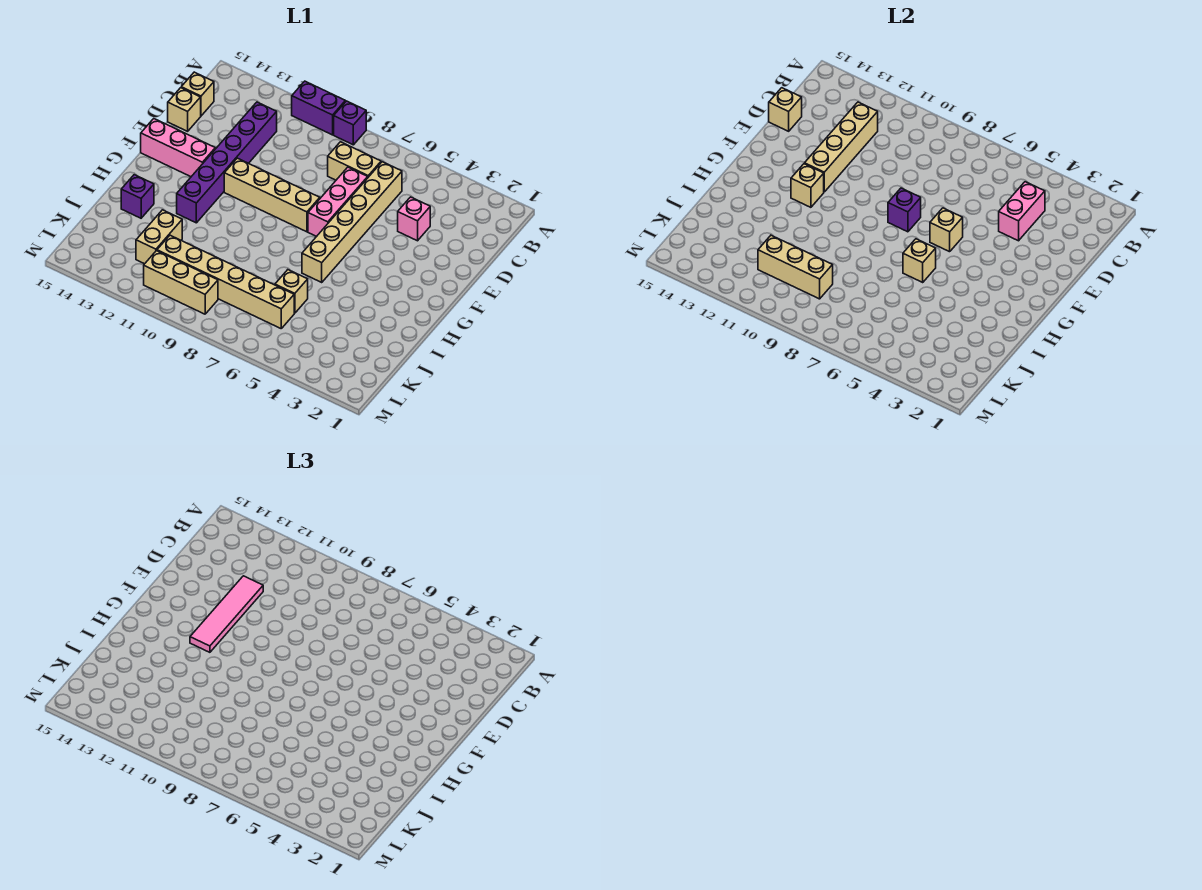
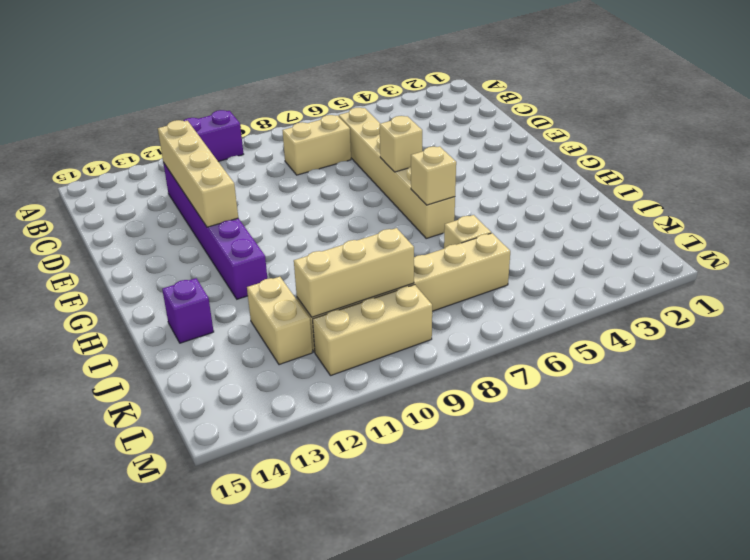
none -> purple 1x1 brick [334,101,366,145]
none -> tan 1x1 brick [181,72,214,116]
none -> pink 1x1 brick [398,197,430,241]

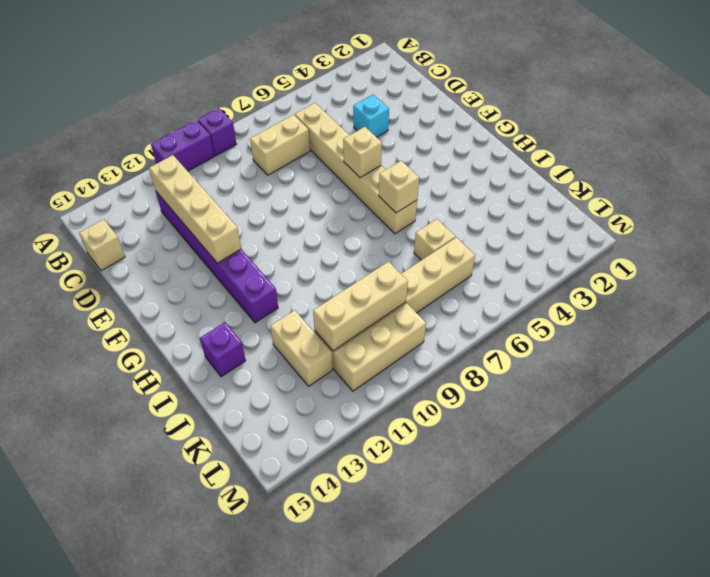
cyan 1x1 brick [353,94,389,137] -> pink 1x1 brick [398,197,430,241]
none -> pink 1x3 brick [308,167,368,237]
none -> tan 1x1 brick [168,88,201,131]
none -> tan 1x4 brick [224,158,320,232]

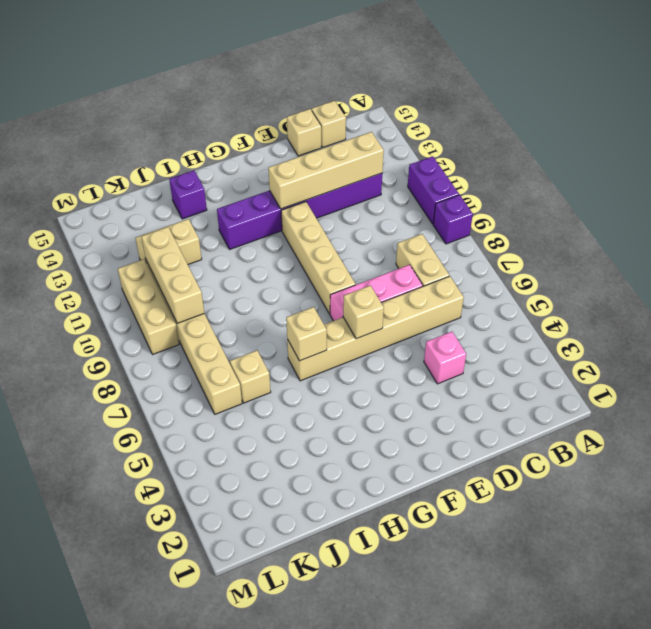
none -> pink 1x3 brick [141,119,215,177]
none -> pink 1x2 brick [999,182,1045,241]
none -> tan 1x1 brick [769,88,802,131]

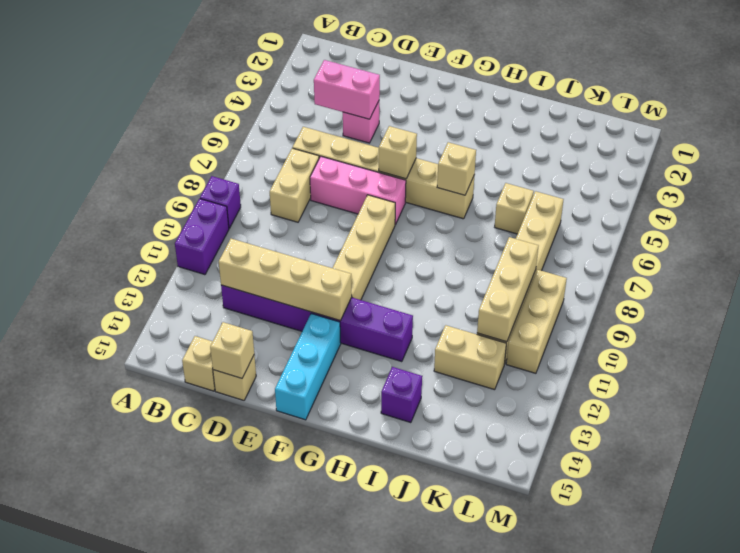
cyan 1x3 brick [275,314,341,420] -> pink 1x3 brick [141,119,215,177]
none -> purple 1x1 brick [888,188,921,232]
none -> tan 1x1 brick [791,164,824,207]
none -> pink 1x4 tile [190,576,263,652]

